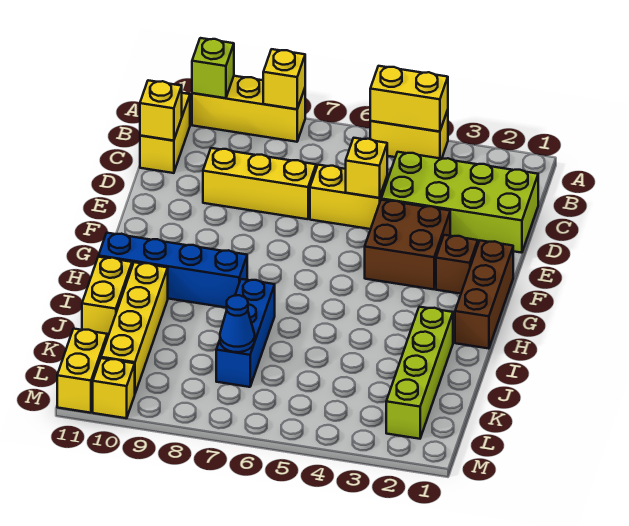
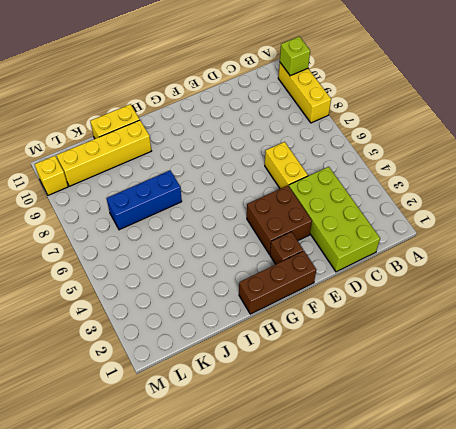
none -> yellow 1x2 brick [370,110,448,159]
none -> yellow 1x2 brick [140,93,190,173]
none -> yellow 1x3 brick [203,148,316,219]

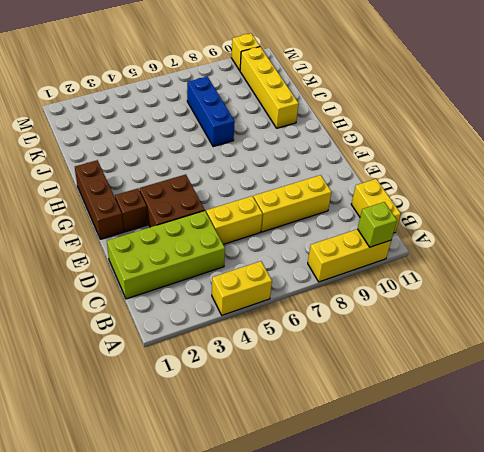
none -> blue 1x4 brick [99,233,247,308]
none -> lime 1x4 brick [386,307,453,439]
none -> yellow 1x2 brick [82,257,132,338]

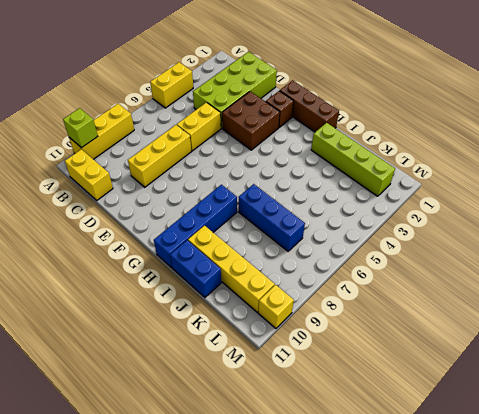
blue 1x2 brick [170,240,221,297] -> yellow 1x2 brick [82,257,132,338]
none -> yellow 1x2 brick [57,329,107,413]
none -> yellow 1x2 brick [370,66,448,132]
none -> yellow 1x1 brick [263,49,305,109]

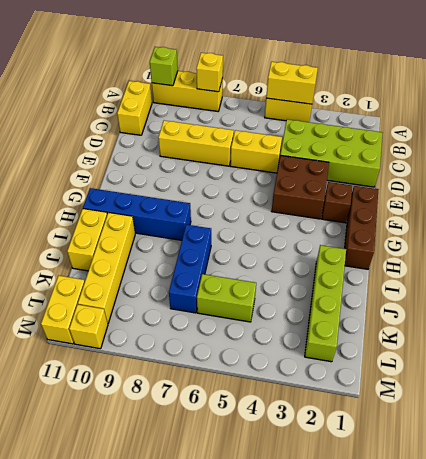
lime 1x2 brick [197,274,256,322] -> none
none -> yellow 1x1 brick [140,80,182,141]
none -> yellow 1x1 brick [346,138,387,198]
none -> blue 1x1 cone [220,295,255,352]

